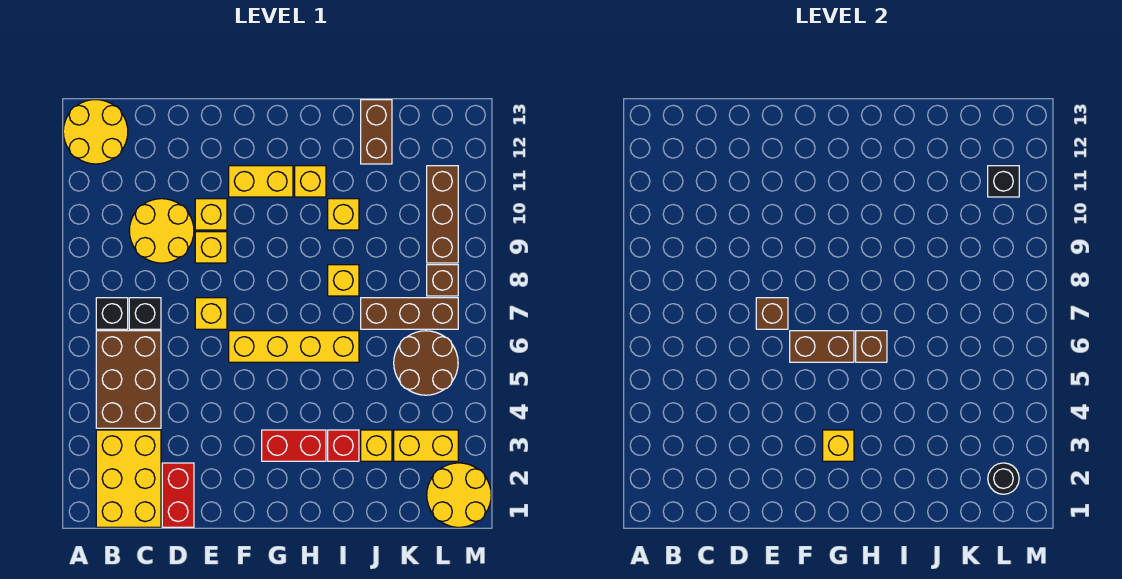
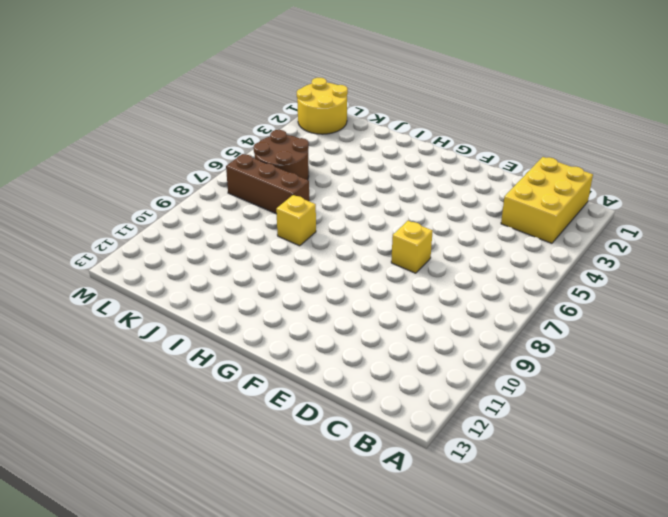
none -> yellow 2x2 round brick [63,100,128,164]
none -> brown 2x3 brick [96,331,161,428]
none -> black 1x1 brick [96,298,128,329]
none -> black 1x1 brick [129,298,161,329]

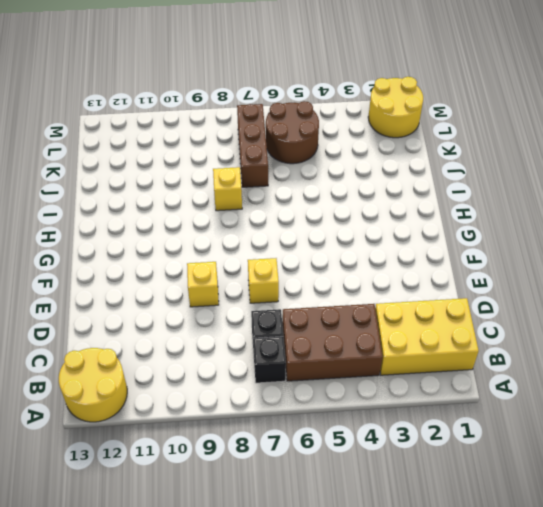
none -> yellow 2x2 round brick [129,199,194,263]
none -> red 1x2 brick [162,463,194,527]
none -> yellow 1x1 brick [195,199,227,230]
none -> yellow 1x4 brick [229,331,359,362]

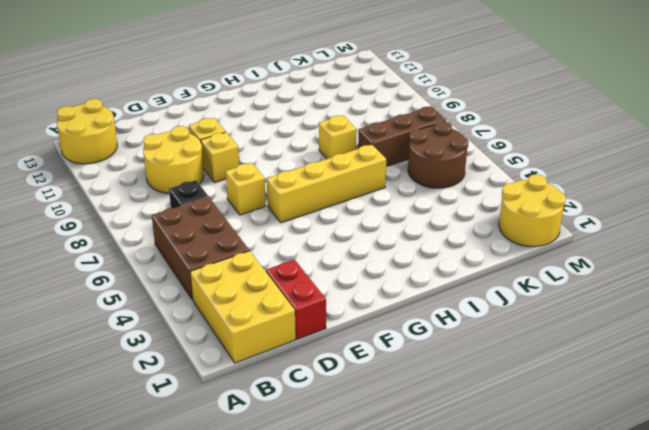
none -> black 1x1 brick [96,298,128,329]
none -> yellow 1x2 brick [229,166,293,197]
none -> red 1x2 brick [262,430,326,461]
none -> yellow 1x1 brick [295,166,326,197]

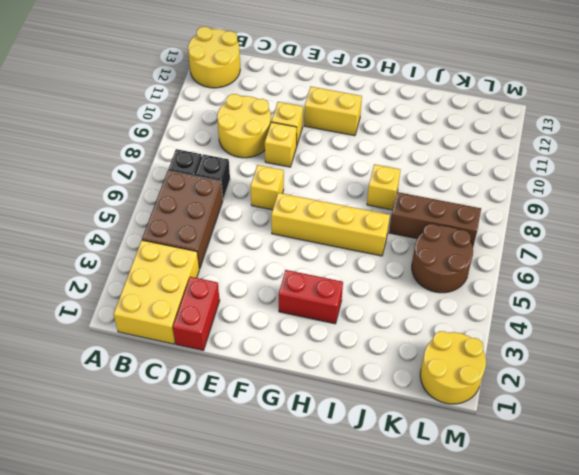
none -> yellow 1x1 brick [295,166,326,197]
none -> red 1x1 brick [328,430,359,461]
none -> yellow 1x1 brick [328,199,359,230]
none -> yellow 1x1 brick [361,430,392,461]

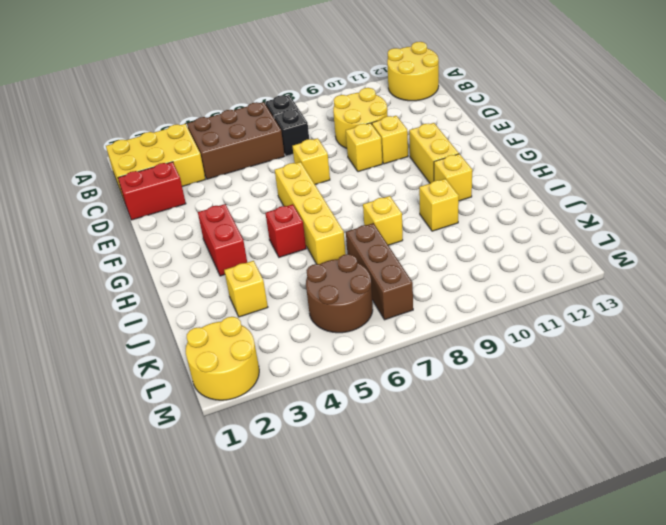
red 1x1 brick [266,204,306,257] -> red 1x1 brick moved to [328,430,359,461]
none -> brown 1x2 brick [361,100,392,164]
none -> yellow 1x2 brick [394,430,458,461]
none -> brown 1x1 brick [427,265,458,296]
none -> brown 1x3 brick [427,166,458,263]

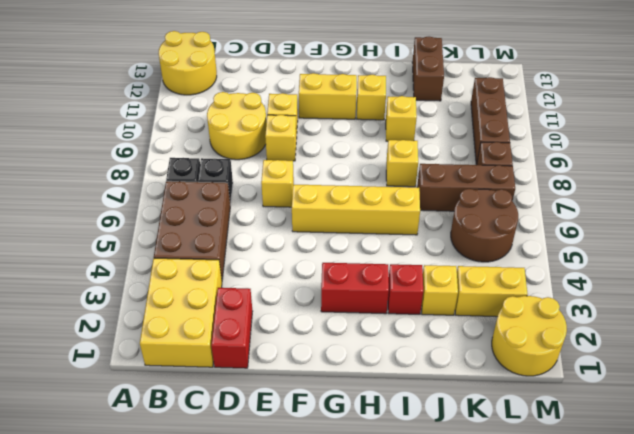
none -> brown 1x1 brick [756,298,788,329]
none -> brown 1x2 brick [790,331,854,362]
none -> yellow 1x1 brick [823,430,854,461]
none -> brown 1x1 brick [856,331,887,362]

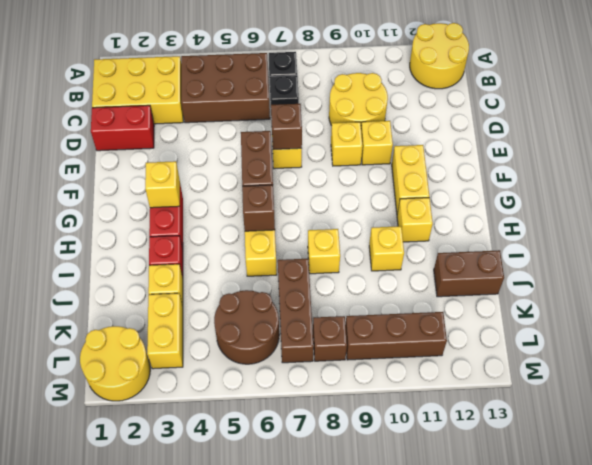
none -> black 1x1 round brick [988,463,1019,494]
none -> black 1x1 brick [988,166,1019,197]

